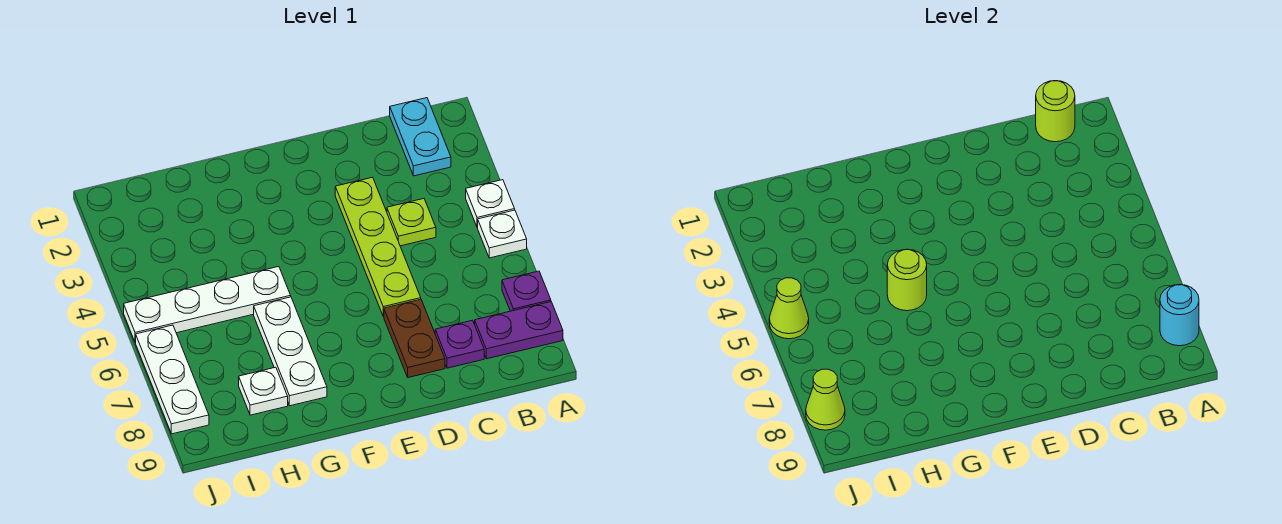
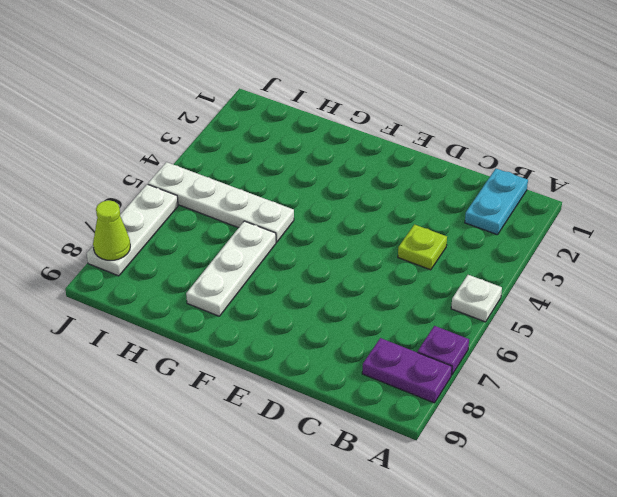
none -> white 1x1 plate [466,180,515,228]
none -> purple 1x1 plate [435,320,484,368]
none -> lime 1x4 plate [335,177,421,317]

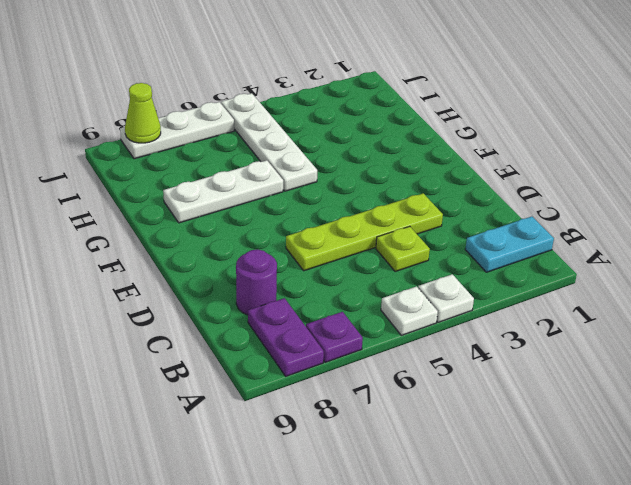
purple 1x1 round brick [236,249,277,315] -> purple 1x1 plate [435,320,484,368]
none -> brown 1x2 plate [384,299,445,377]
none -> white 1x1 plate [239,367,288,415]
none -> cyan 1x1 round brick [1160,284,1199,346]

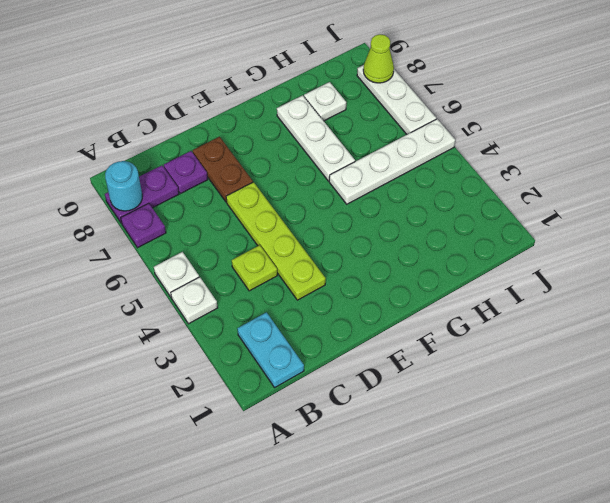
none -> lime 1x1 round brick [1036,81,1075,142]
none -> lime 1x1 round brick [887,249,927,311]
none -> lime 1x1 cone [769,278,809,339]

